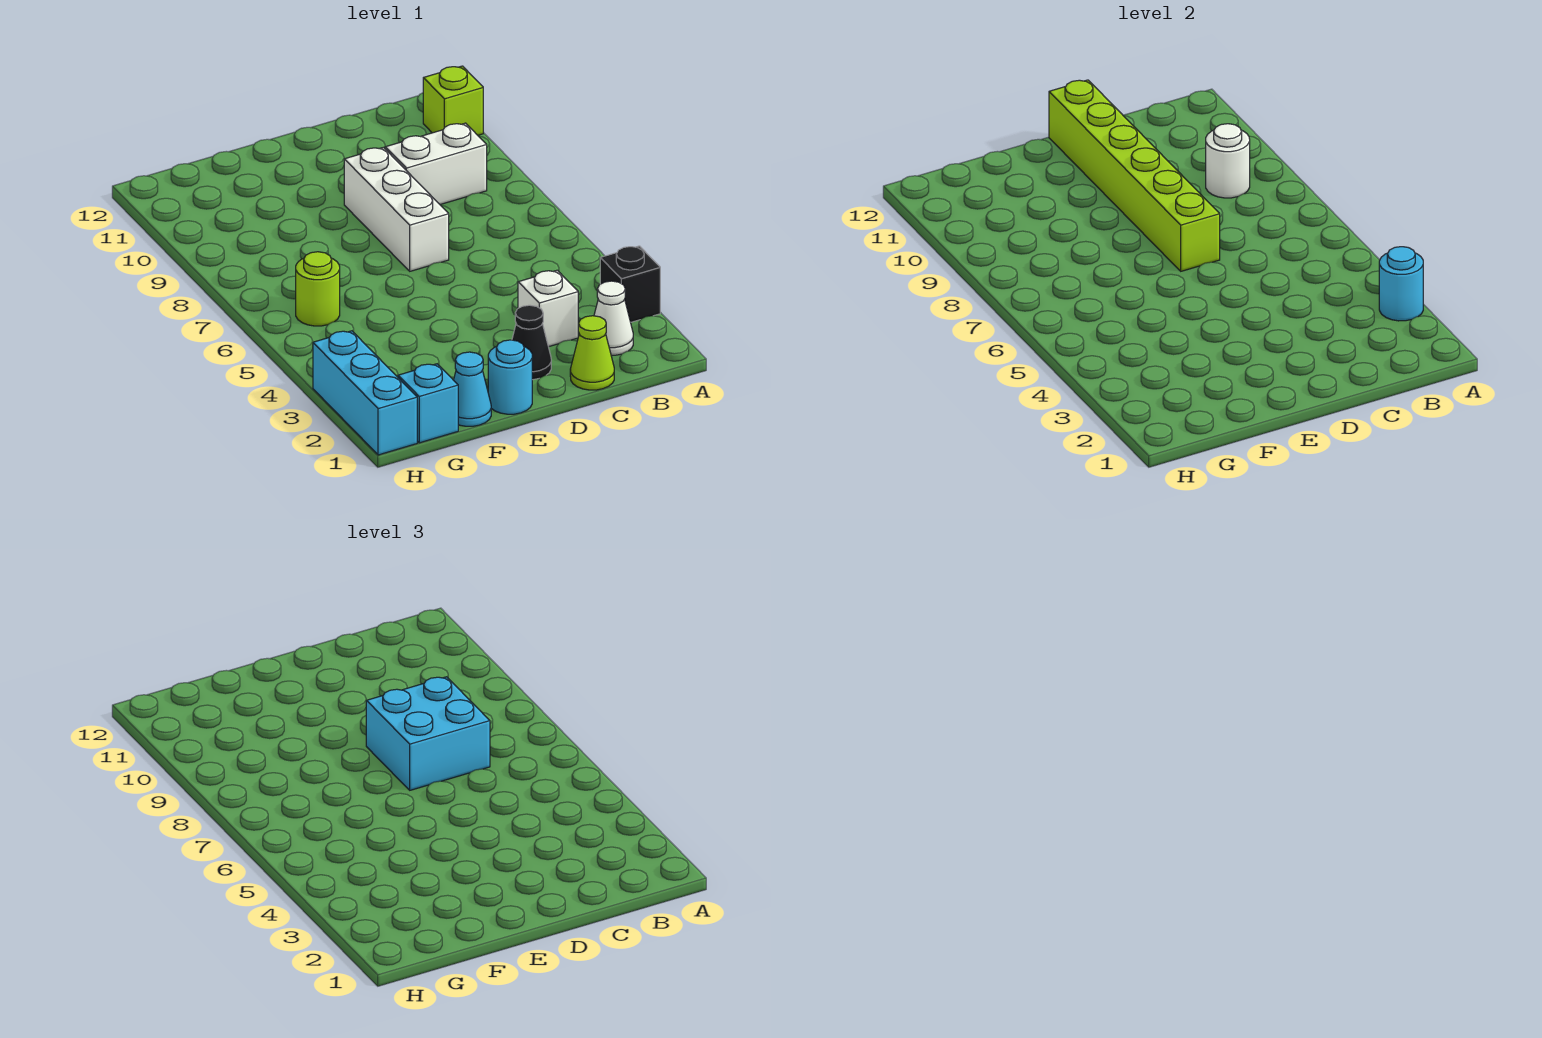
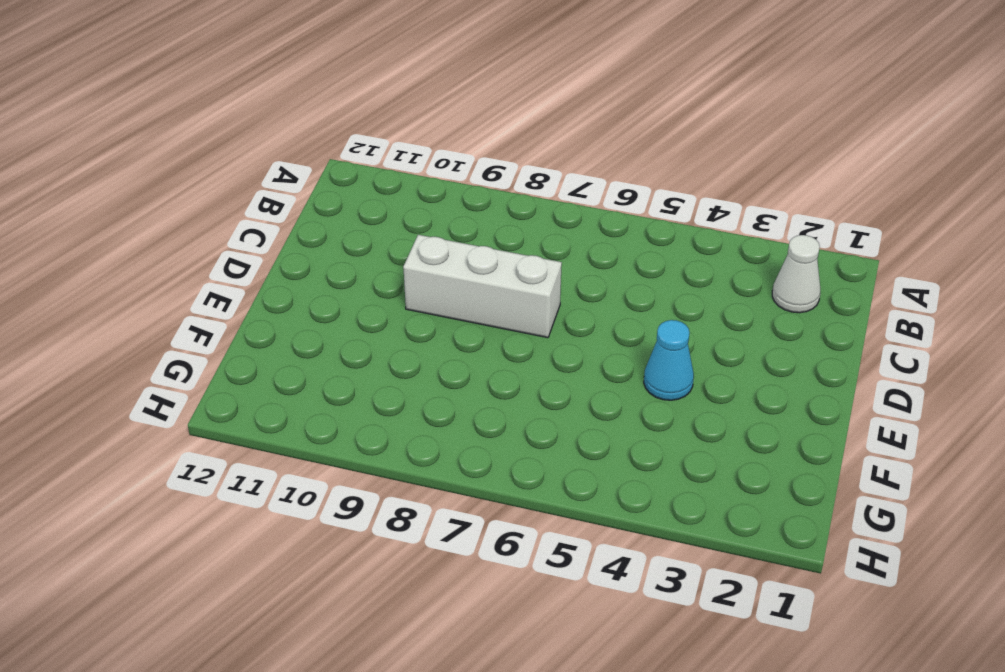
cyan 1x1 cone [644,320,694,400] -> cyan 1x1 cone moved to [454,352,491,426]
none -> black 1x1 brick [600,246,660,322]
none -> lime 1x1 brick [423,66,483,135]
none -> white 1x2 brick [385,123,487,204]

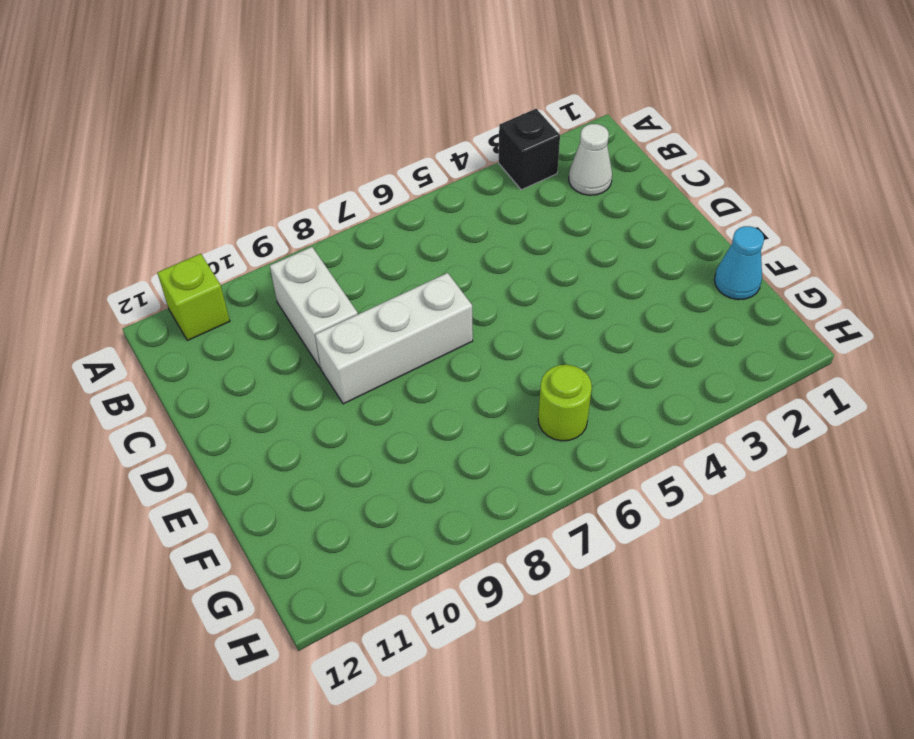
none -> lime 1x1 cone [570,316,614,390]
none -> white 1x1 brick [518,270,578,347]
none -> black 1x1 cone [512,305,551,380]

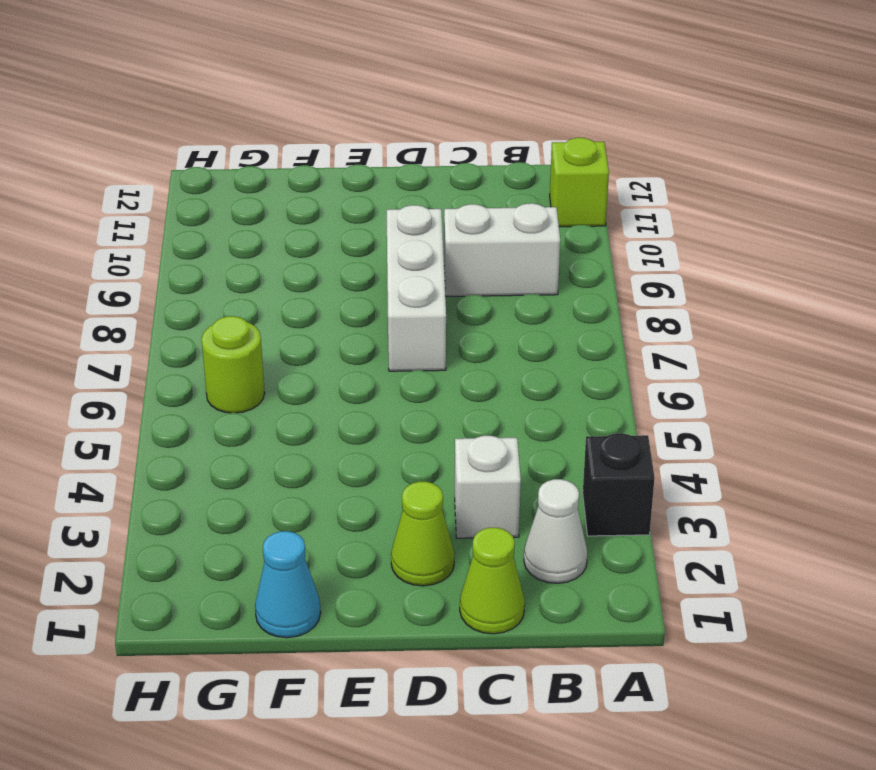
lime 1x1 cone [391,482,454,586] -> black 1x1 cone [512,305,551,380]
none -> cyan 1x1 round brick [488,340,532,414]
none -> cyan 1x1 brick [398,364,458,443]
none -> cyan 1x3 brick [313,331,417,455]

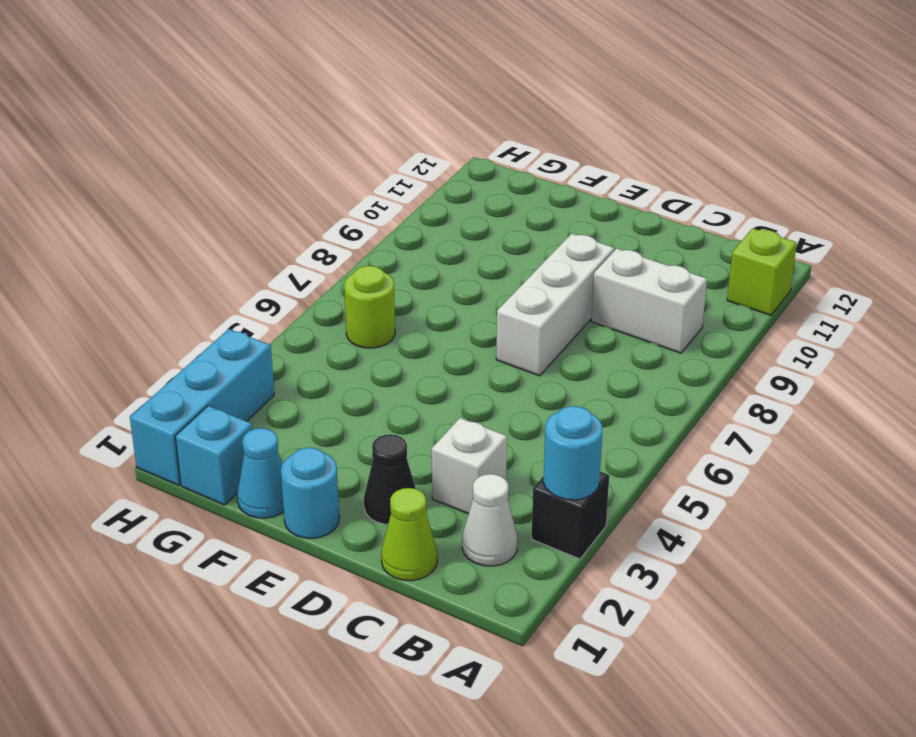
none -> white 1x1 round brick [1206,124,1250,198]
none -> lime 1x6 brick [1049,80,1220,271]
none -> cyan 2x2 brick [366,677,490,790]

